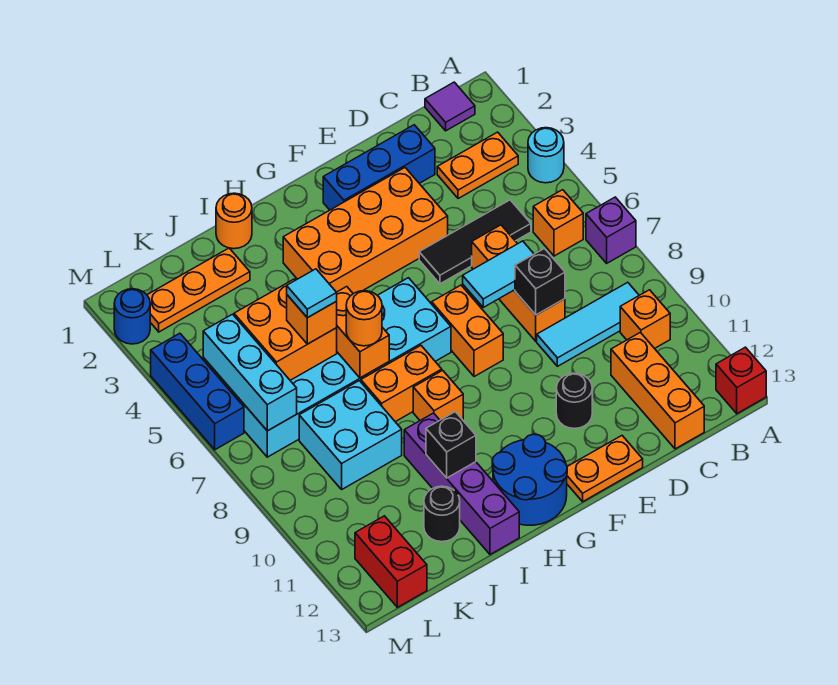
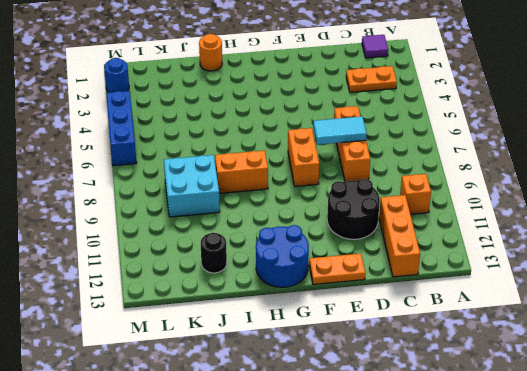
black 2x2 round brick [327,179,380,239] -> black 1x1 round brick [556,373,592,429]
none -> cyan 1x1 round brick [528,128,564,183]
none -> purple 1x1 brick [586,197,636,263]
none -> red 1x1 brick [716,347,766,414]
none -> orange 1x1 brick [533,190,583,256]

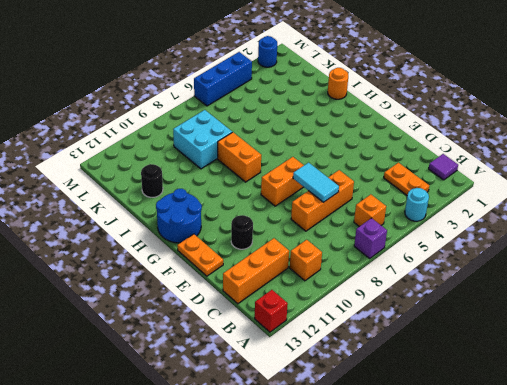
none -> cyan 1x3 tile [537,282,639,366]
none -> black 1x3 tile [419,200,531,284]
none -> blue 1x3 brick [323,125,435,210]
none -> orange 2x4 brick [283,168,448,294]

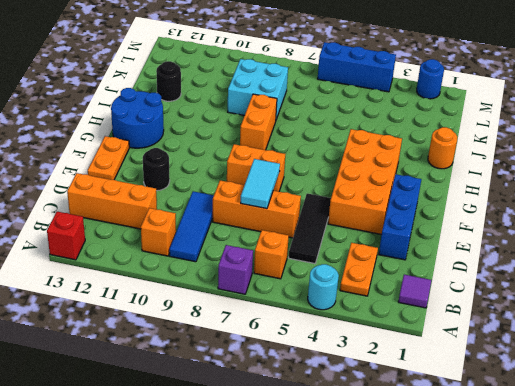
blue 1x3 tile [169,191,214,262] -> cyan 1x3 tile [537,282,639,366]
none -> cyan 2x6 brick [225,278,451,457]
none -> orange 1x1 brick [413,370,463,420]
none -> purple 1x4 brick [404,413,519,555]
none -> orange 1x3 plate [147,248,250,332]

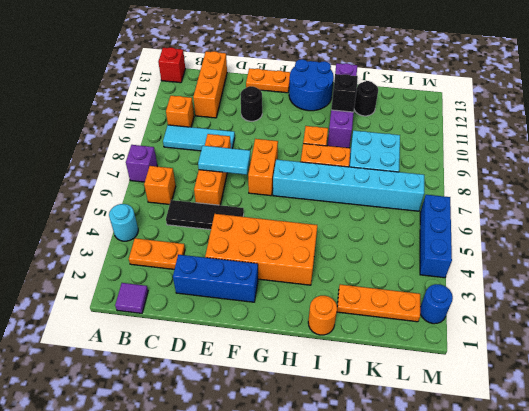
cyan 1x6 brick [273,160,424,211] -> cyan 2x6 brick [225,278,451,457]
none -> red 1x2 brick [355,516,427,607]
none -> black 1x1 brick [515,249,565,315]
none -> orange 1x2 brick [337,287,389,378]
none -> orange 2x2 brick [234,279,337,380]

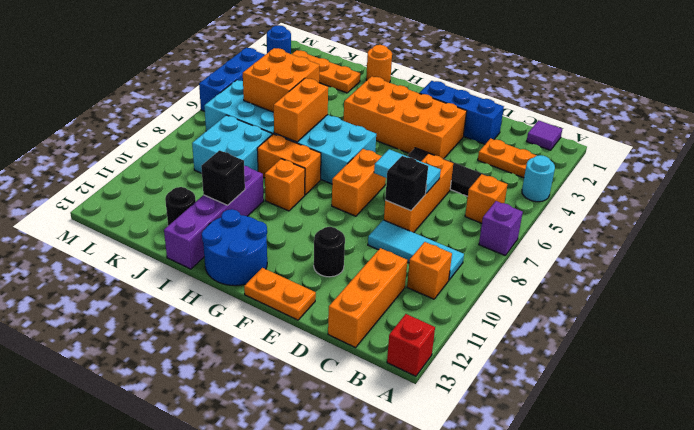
none -> red 1x2 brick [355,516,427,607]
none -> cyan 1x3 brick [203,314,297,431]
none -> orange 1x1 round brick [346,291,382,346]
none -> orange 1x1 brick [287,295,337,344]

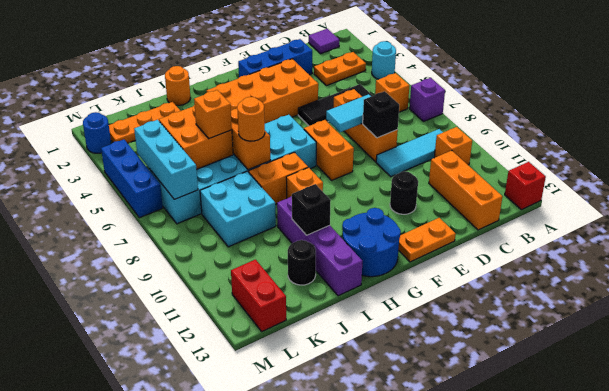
none -> cyan 1x1 tile [287,269,337,318]

